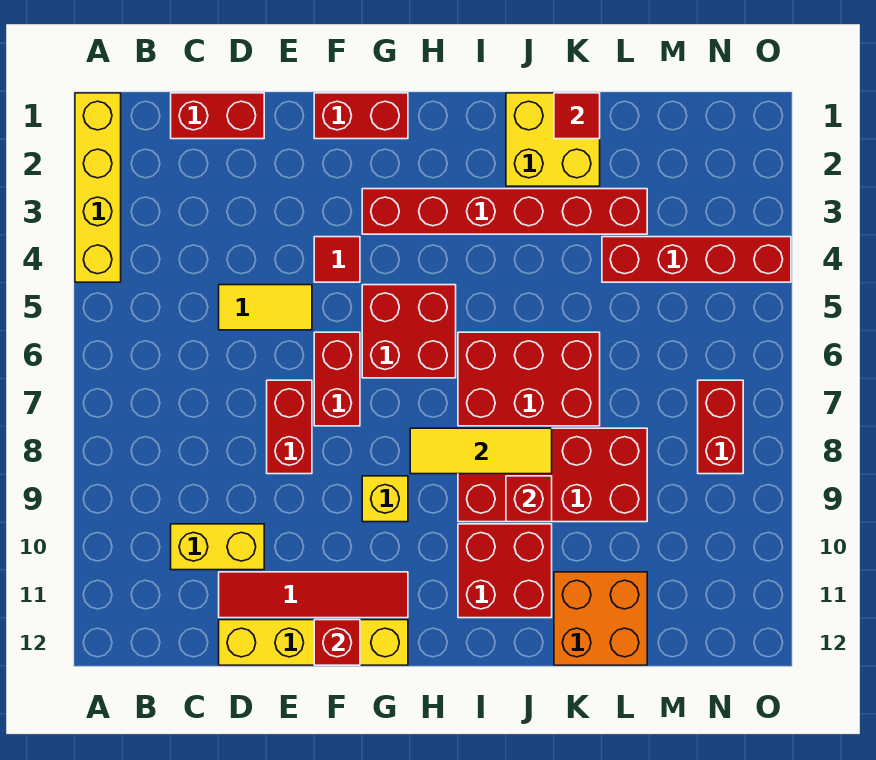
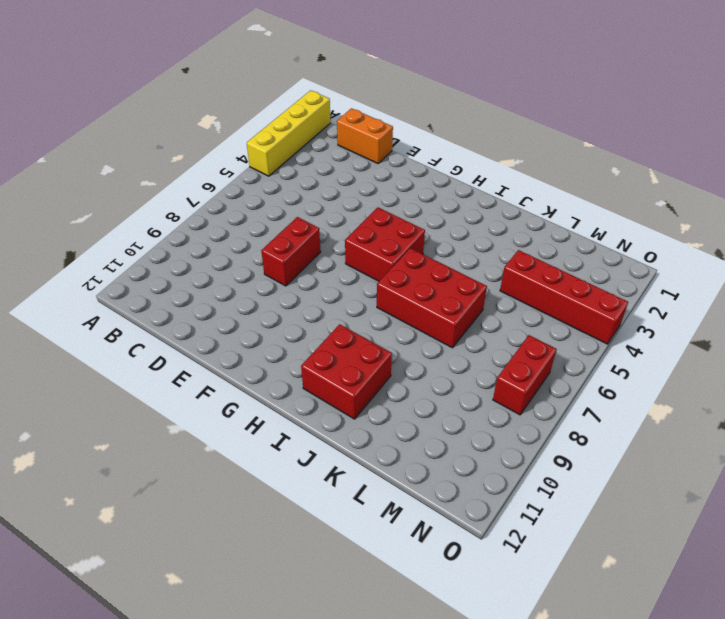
orange 1x2 brick [337,108,393,163] -> red 1x2 brick [171,93,264,139]
none -> yellow 1x2 brick [171,524,264,570]
none -> yellow 1x2 tile [219,285,312,330]
none -> red 1x4 tile [219,572,408,618]

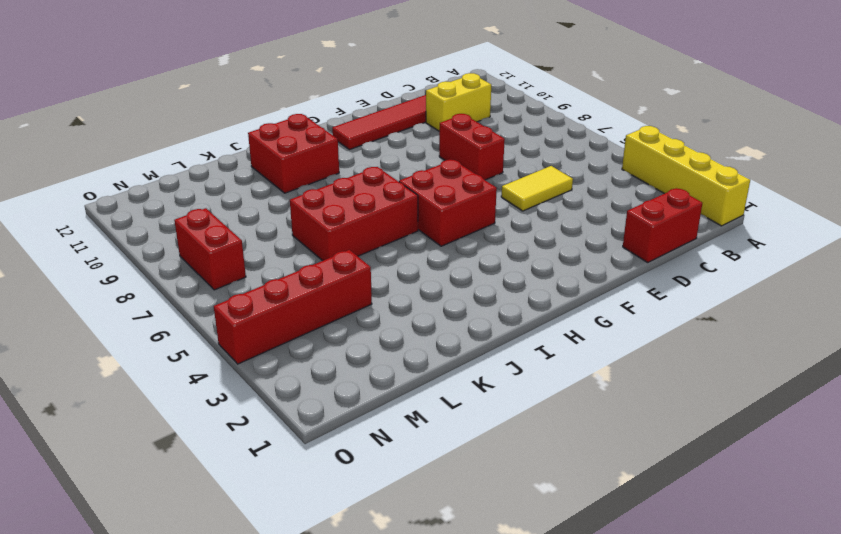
none -> yellow 1x4 brick [219,620,408,665]
none -> red 1x2 brick [314,93,408,139]
none -> red 1x1 tile [314,237,360,282]

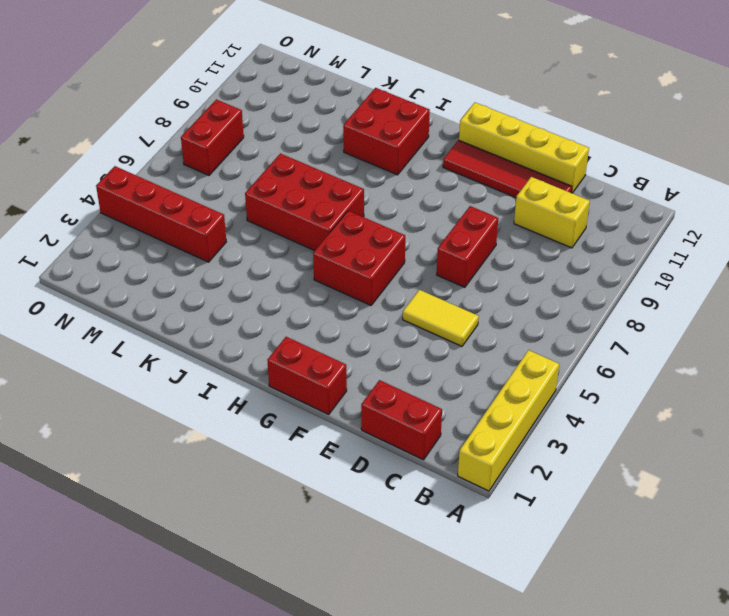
none -> red 1x1 tile [314,237,360,282]
none -> red 1x2 brick [314,332,360,426]
none -> red 1x6 brick [362,189,647,234]

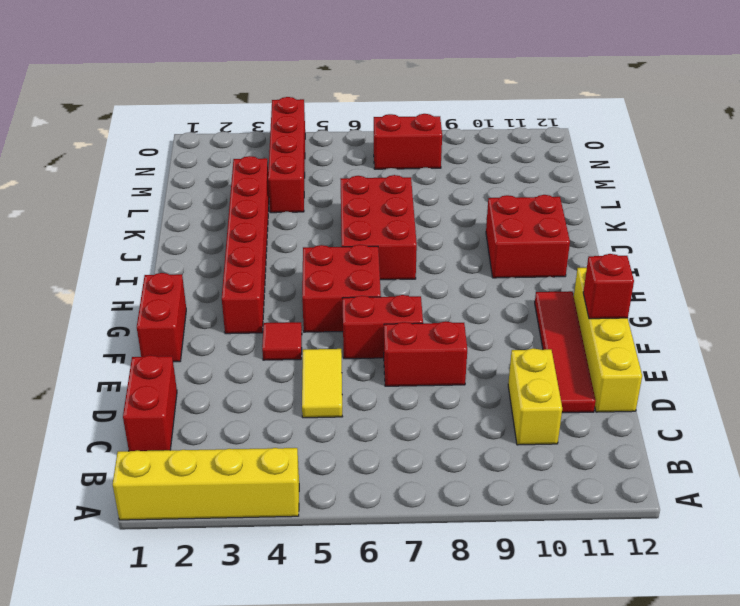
none -> yellow 1x1 brick [362,476,408,522]
none -> red 2x4 brick [458,428,647,522]
none -> yellow 2x2 brick [506,93,600,186]

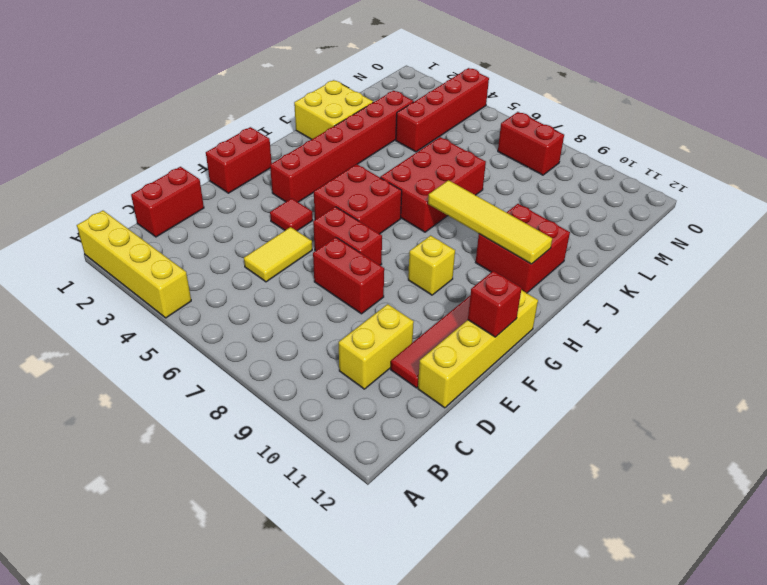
yellow 1x4 tile [428,180,552,264] -> yellow 1x3 tile [410,428,552,474]
none -> red 2x4 brick [458,428,647,522]
none -> orange 2x2 brick [554,572,647,665]
none -> red 1x1 brick [506,476,552,522]

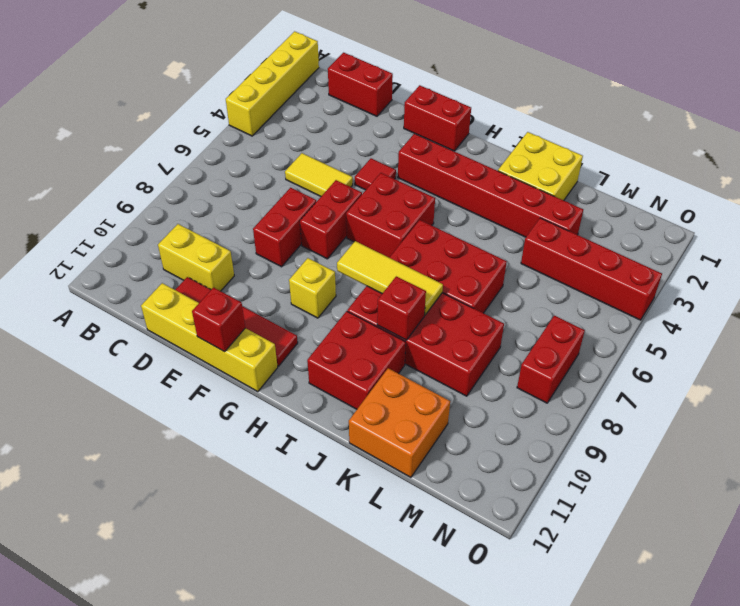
none -> red 1x1 tile [554,93,600,139]

